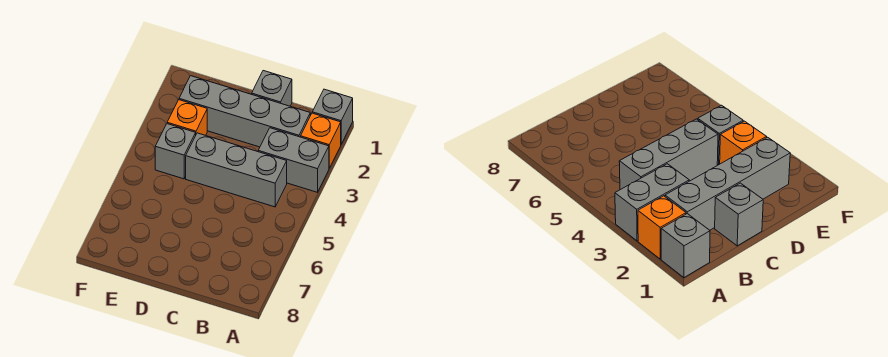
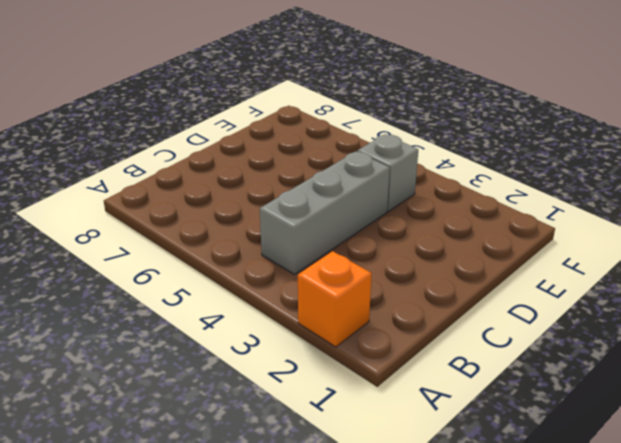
none -> grey 1x1 brick [312,89,353,144]
none -> grey 1x2 brick [258,128,329,192]

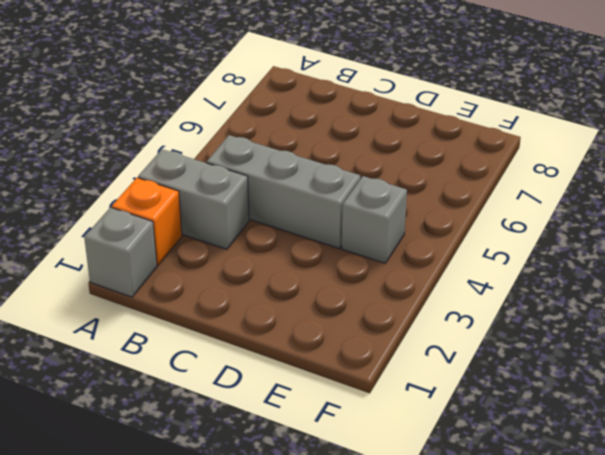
none -> grey 1x4 brick [179,76,310,147]
none -> grey 1x1 brick [252,71,292,106]

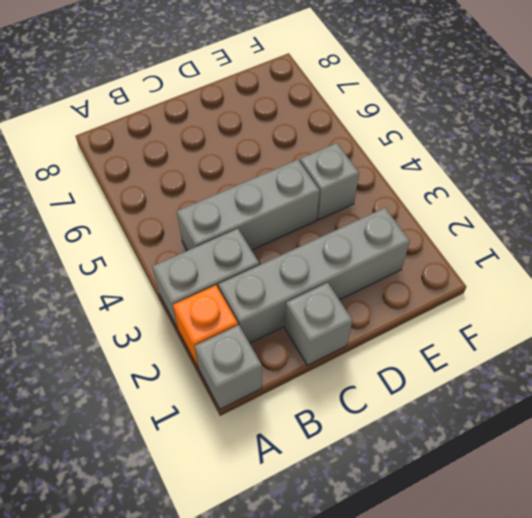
none -> orange 1x1 brick [167,100,207,135]

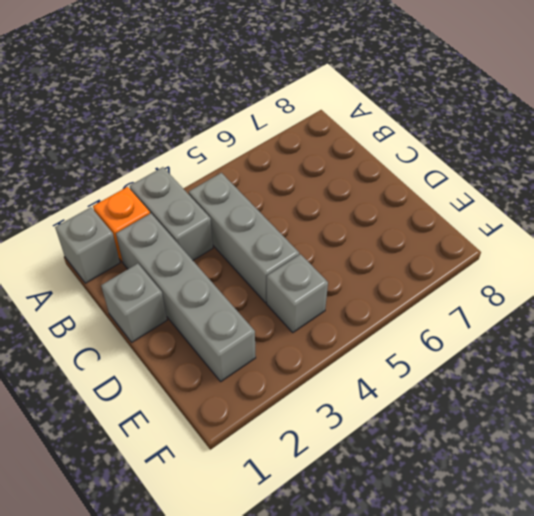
none -> orange 1x1 brick [167,100,207,135]

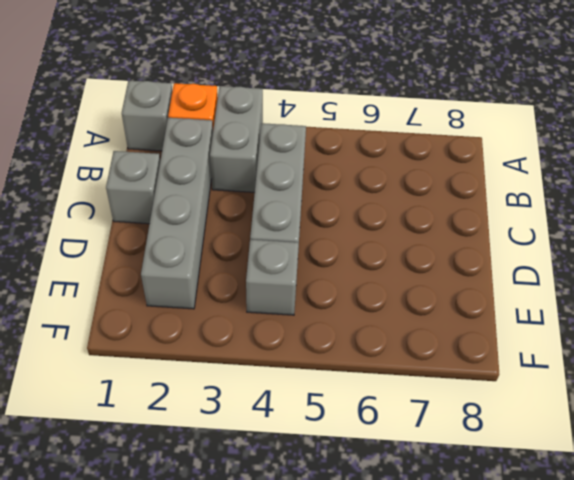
none -> orange 1x1 brick [167,100,207,135]

